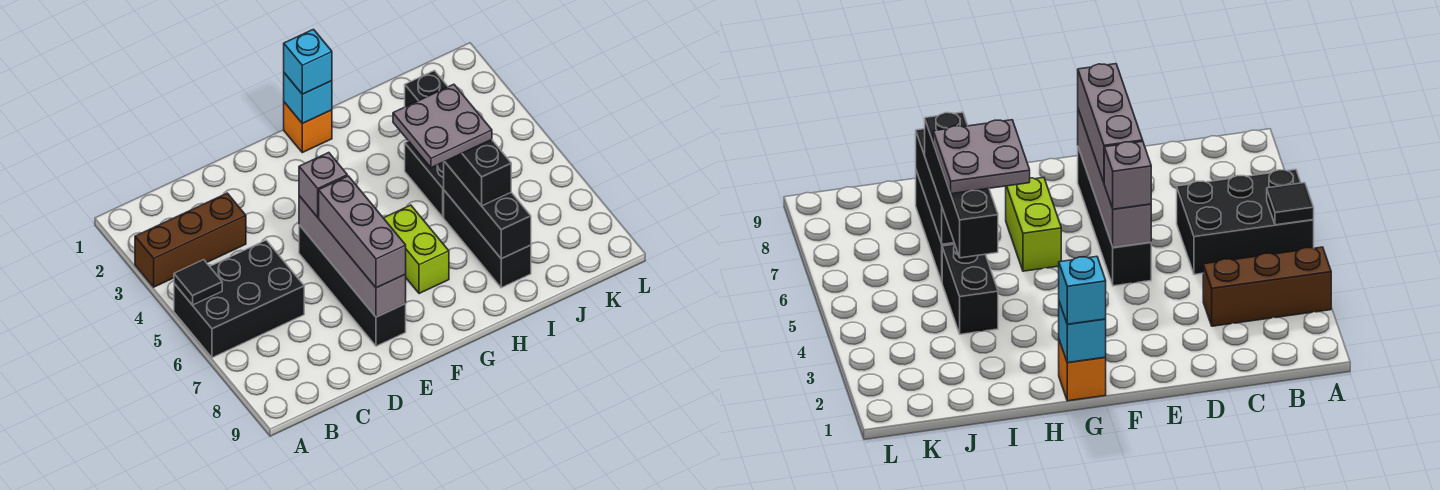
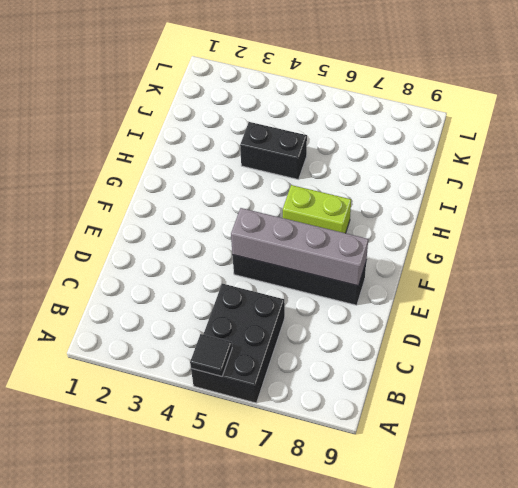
none -> brown 1x3 brick [135,193,246,287]
none -> orange 1x1 brick [284,102,332,153]
none -> black 1x3 brick [444,190,531,288]

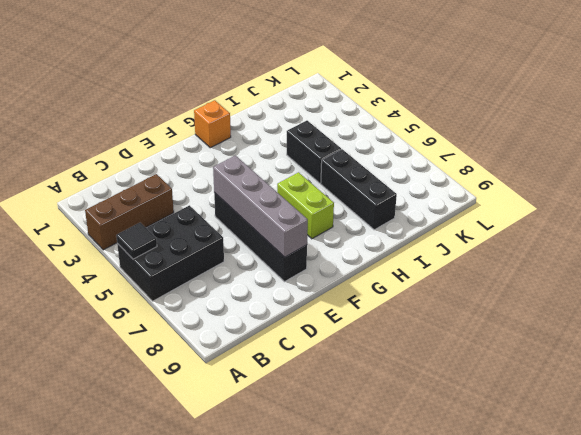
none -> cyan 1x1 brick [284,73,332,124]
none -> black 1x3 brick [444,162,531,259]
none -> grey 1x1 brick [299,153,347,217]

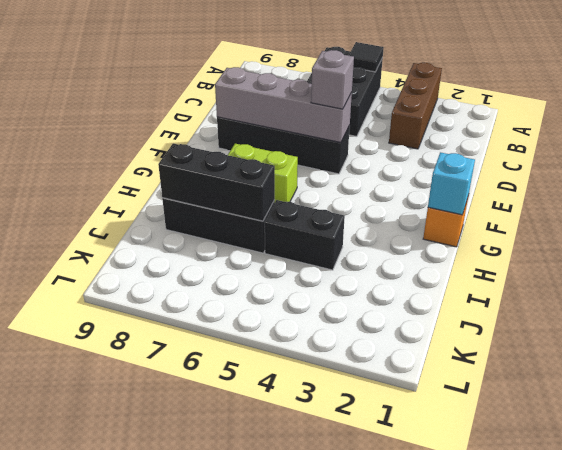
none -> grey 1x3 brick [319,176,406,288]
none -> cyan 1x1 brick [284,29,332,94]
none -> black 1x4 brick [405,71,511,206]

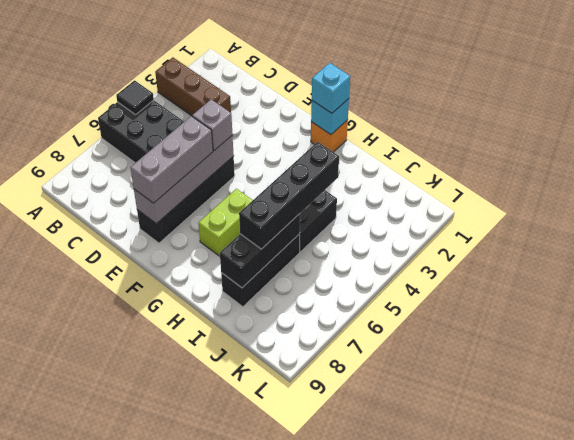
none -> grey 2x2 plate [393,84,492,168]

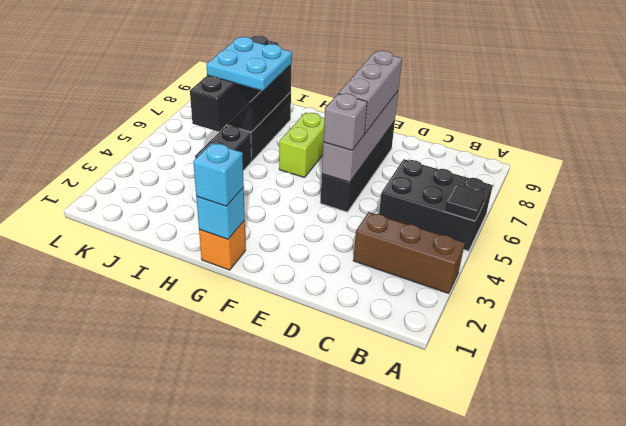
cyan 2x2 plate [206,37,292,91] -> grey 2x2 plate [393,84,492,168]

